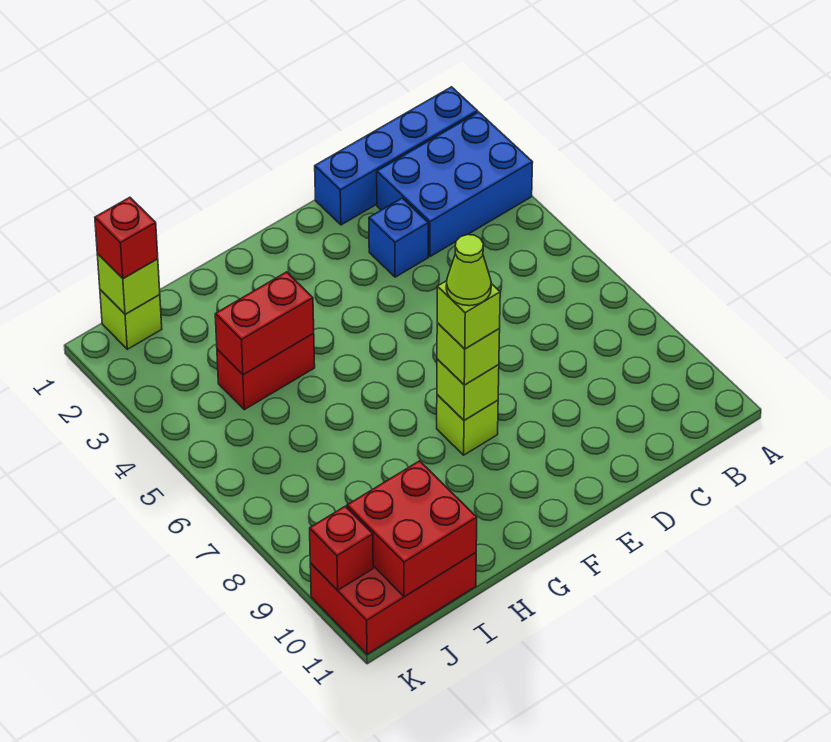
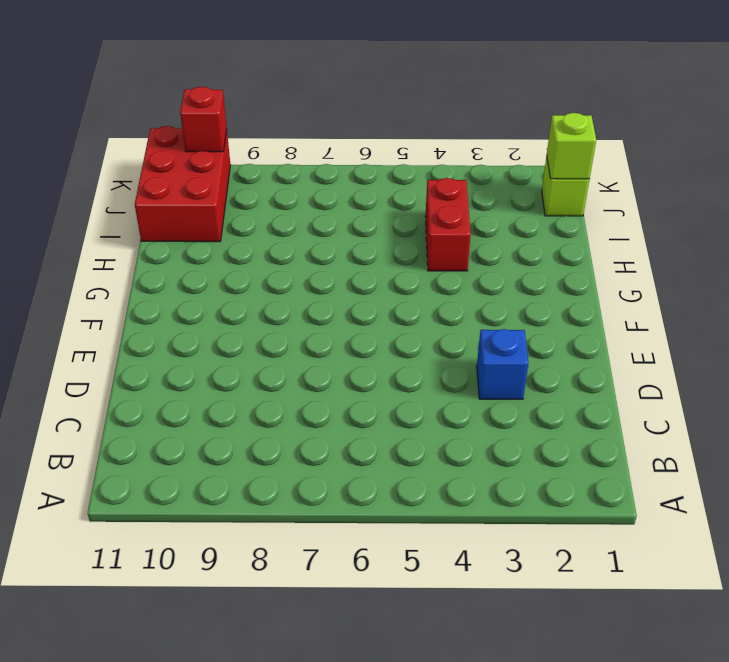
none -> blue 1x4 brick [315,87,477,225]
none -> blue 2x3 brick [377,112,533,257]
none -> lime 1x1 brick [437,395,498,455]

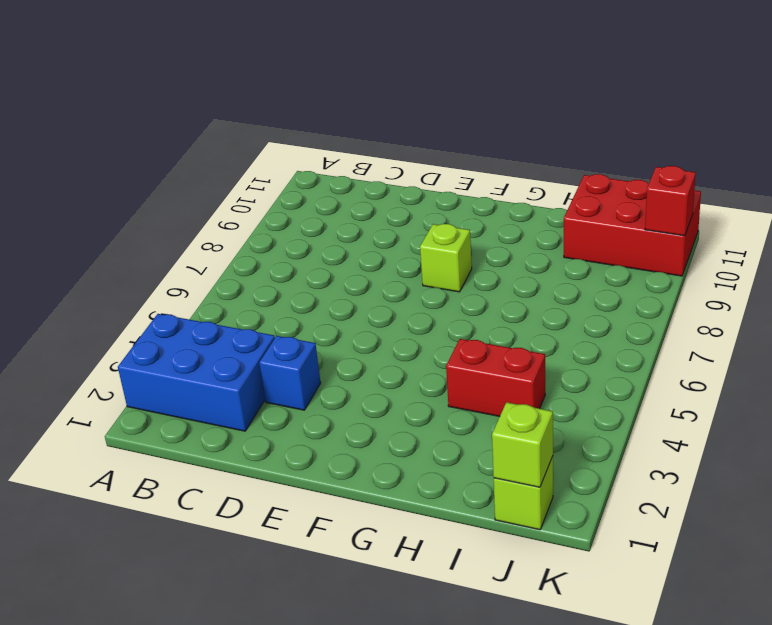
none -> blue 1x4 brick [315,87,477,225]
none -> lime 1x1 brick [437,359,499,420]
none -> red 1x2 brick [215,272,314,375]

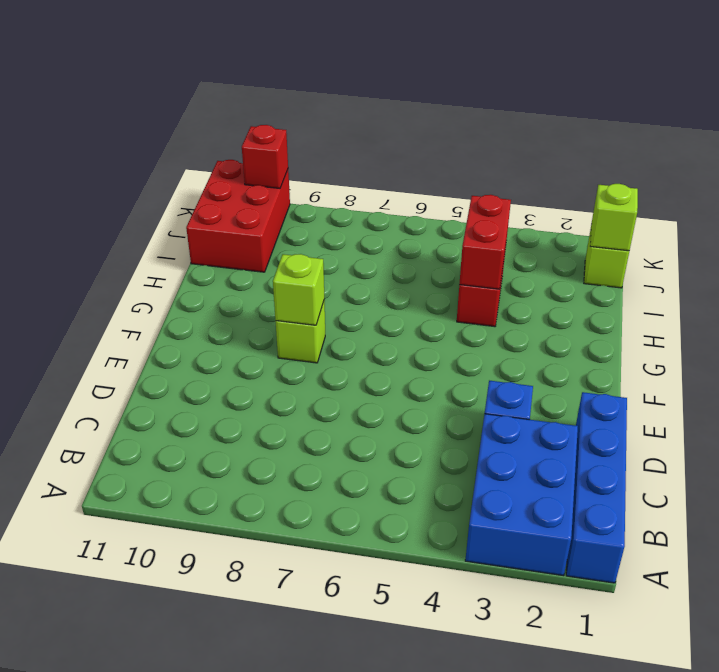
none -> red 2x2 brick [347,461,477,597]
none -> lime 1x1 brick [437,323,500,385]
none -> red 1x1 brick [95,197,158,279]

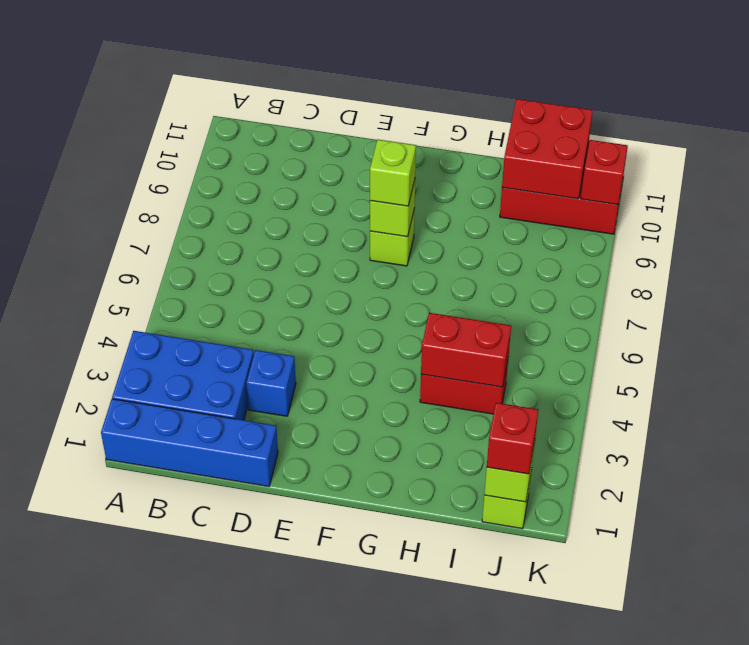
none -> lime 1x1 brick [437,281,500,349]
none -> lime 1x1 cone [446,235,491,306]

